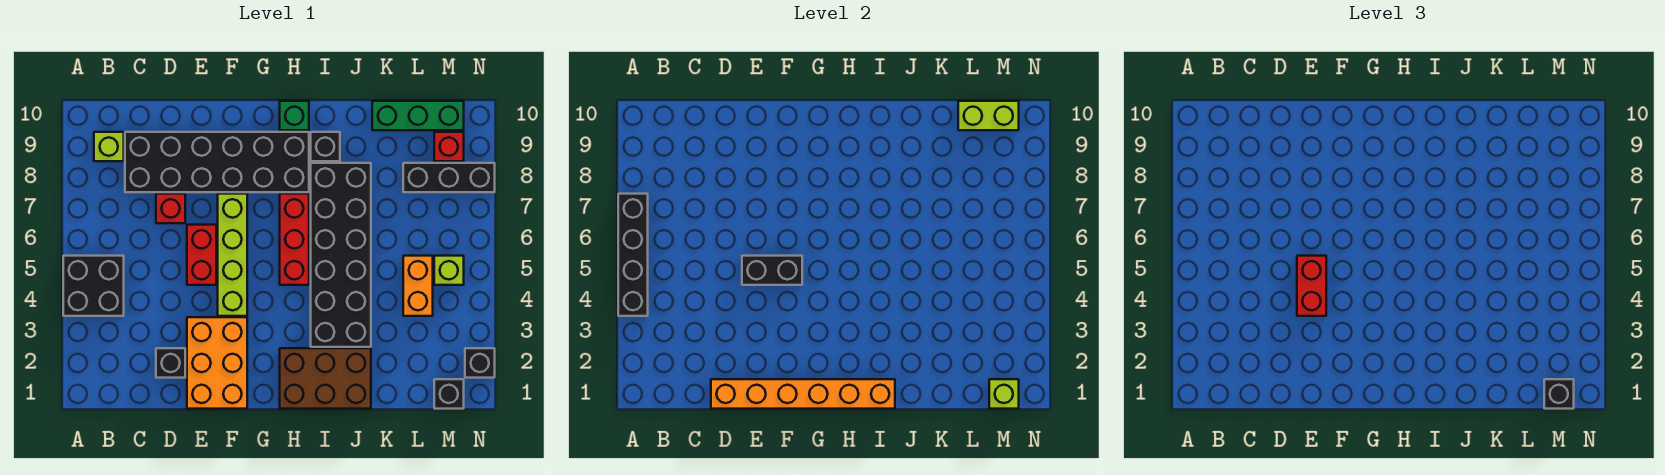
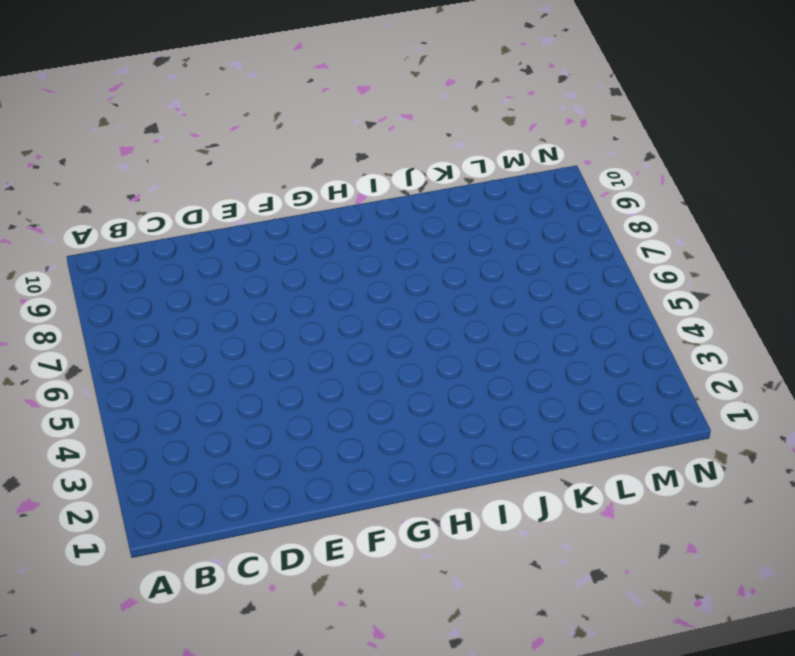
none -> black 2x2 brick [63,256,124,316]
none -> lime 1x1 brick [94,132,124,161]
none -> black 2x6 brick [125,132,309,192]

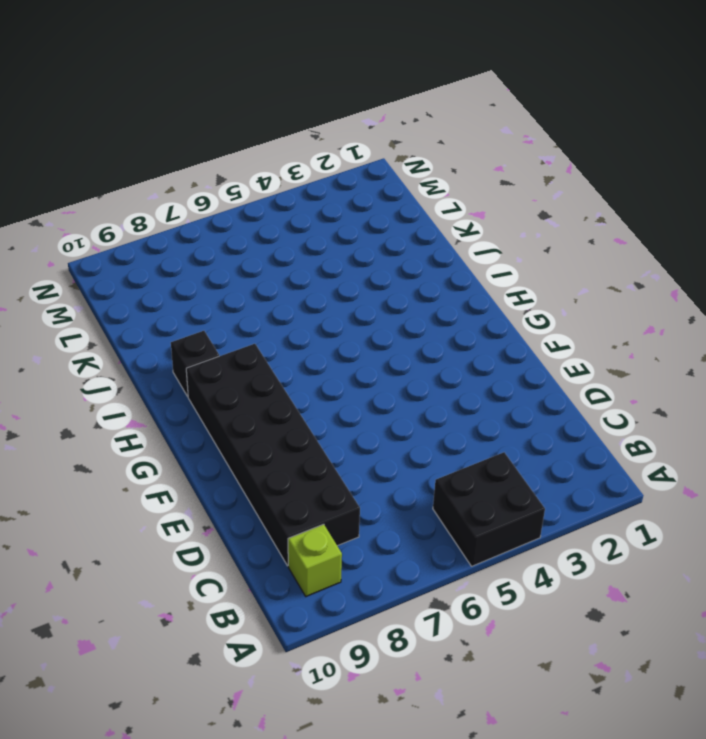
none -> black 1x1 brick [156,348,185,378]
none -> red 1x1 brick [156,194,185,223]
none -> orange 2x3 brick [187,317,247,409]

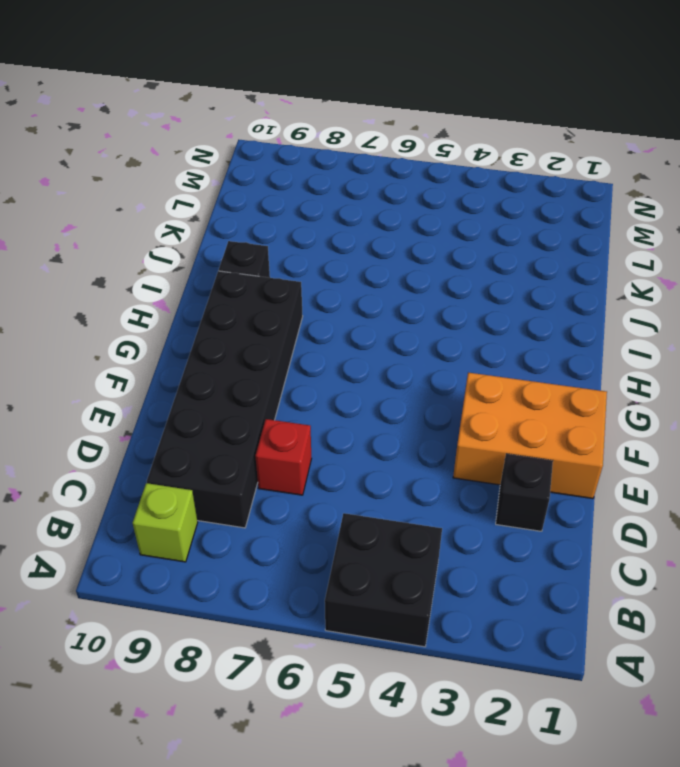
none -> red 1x2 brick [187,225,216,285]
none -> lime 1x4 brick [218,194,247,316]
none -> brown 2x3 brick [280,348,371,409]

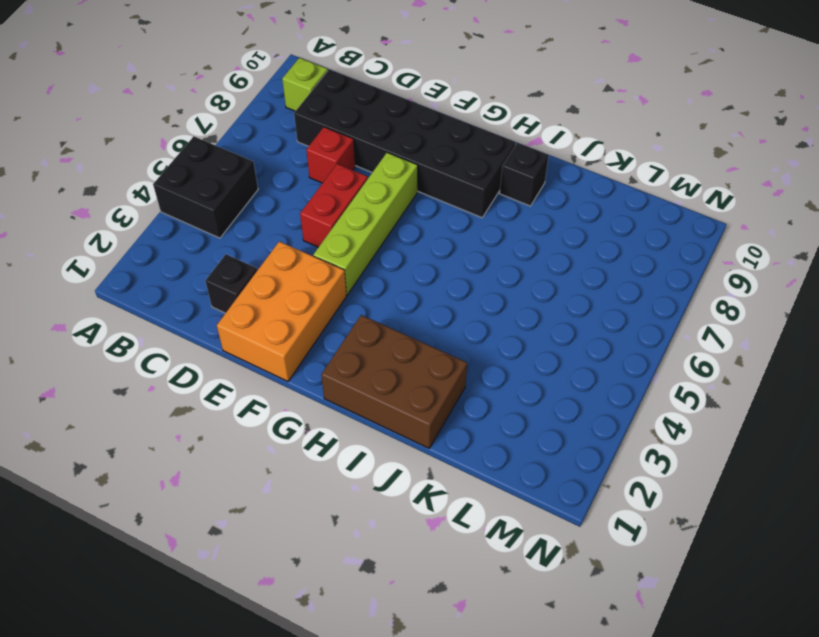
none -> red 1x3 brick [280,194,309,285]
none -> green 1x1 brick [280,101,309,130]
none -> black 2x6 brick [311,163,371,347]

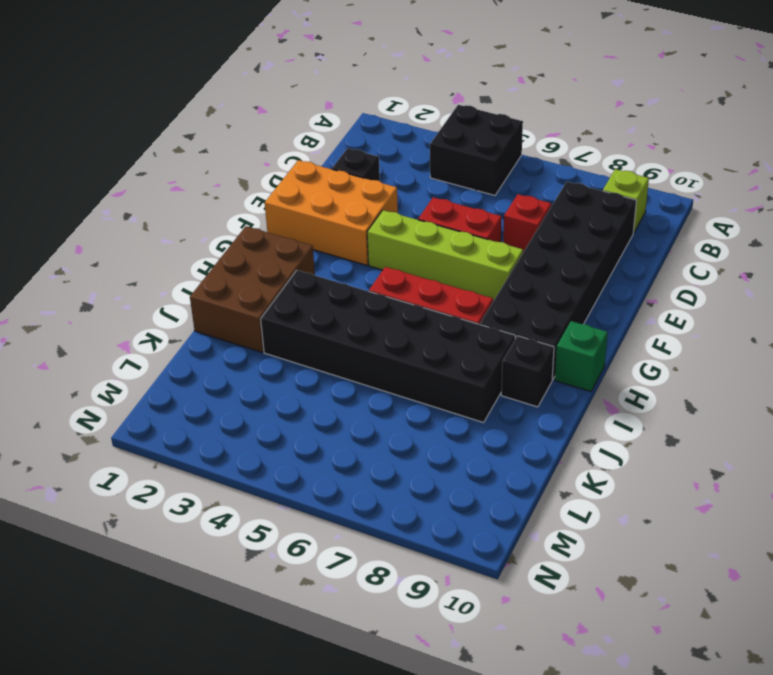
none -> green 1x3 brick [372,101,464,130]
none -> orange 1x2 brick [403,256,433,316]
none -> black 1x3 brick [403,163,495,192]

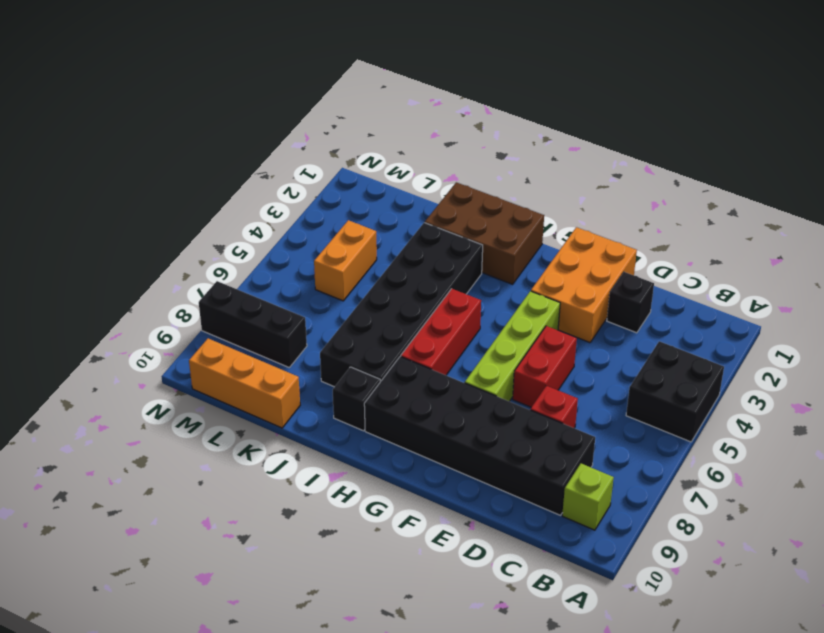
orange 1x3 brick [189,338,300,428] -> green 1x3 brick [372,101,464,130]
none -> green 1x1 brick [280,101,309,130]
none -> black 1x1 brick [434,379,464,409]
none -> lime 1x1 brick [434,256,464,285]

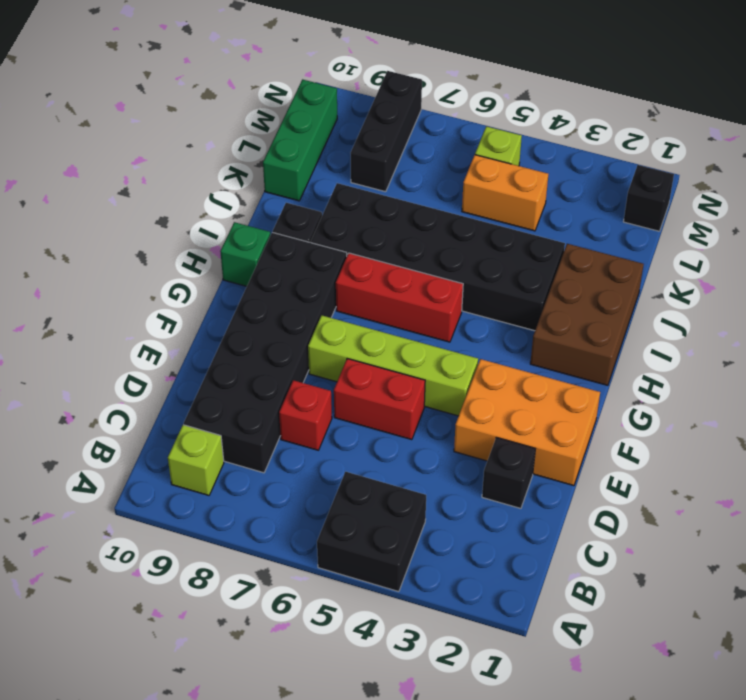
none -> red 1x1 brick [434,132,464,161]
none -> black 1x1 brick [465,348,495,378]
none -> black 1x4 brick [618,194,648,316]

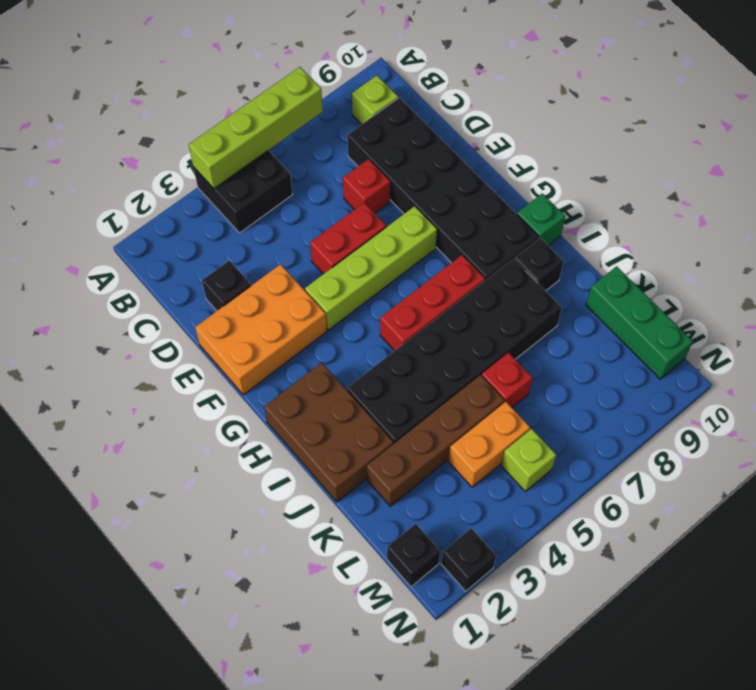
lime 1x4 brick [189,67,323,189] -> black 1x4 brick [618,194,648,316]
brown 1x4 brick [367,375,505,506] -> none
red 1x1 brick [482,353,533,407] -> red 1x1 brick moved to [434,132,464,161]
none -> black 1x3 brick [403,163,495,192]
none -> orange 1x6 brick [711,379,895,409]
none -> black 1x2 brick [742,256,802,285]

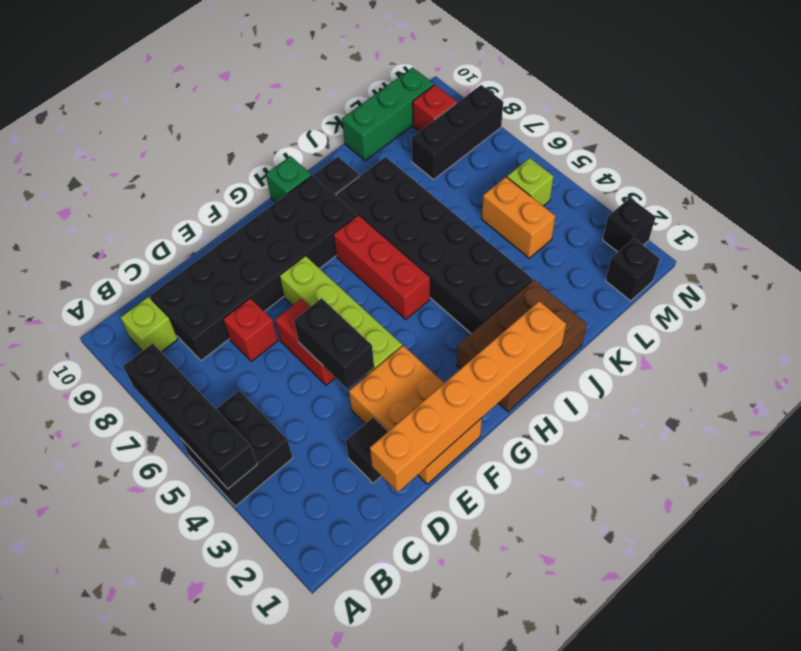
black 1x2 brick [294,298,374,389] -> black 1x2 brick turned to [742,256,802,285]
none -> lime 1x2 brick [958,101,1019,130]
none -> lime 1x1 brick [989,379,1019,409]
none -> red 1x2 brick [1297,256,1326,316]

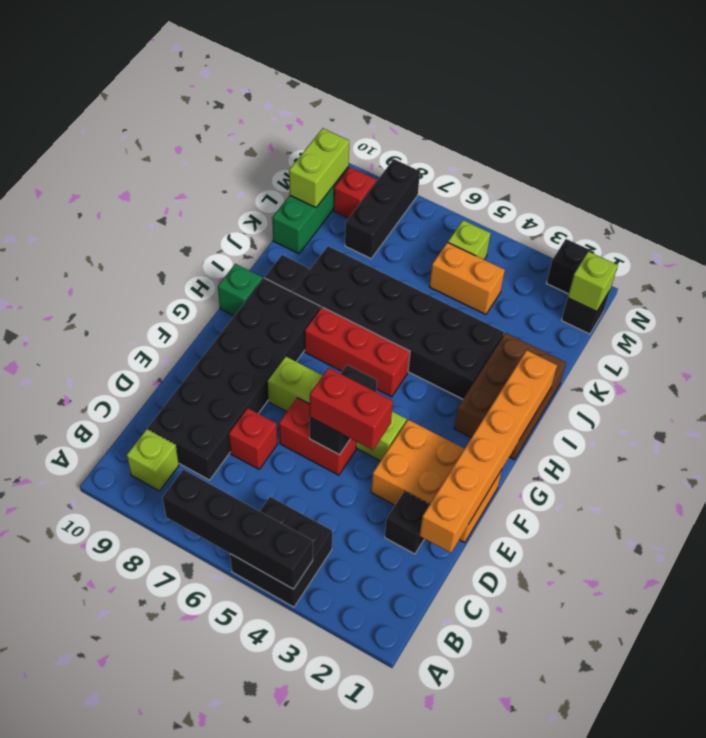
none -> black 1x1 brick [1544,379,1574,409]

